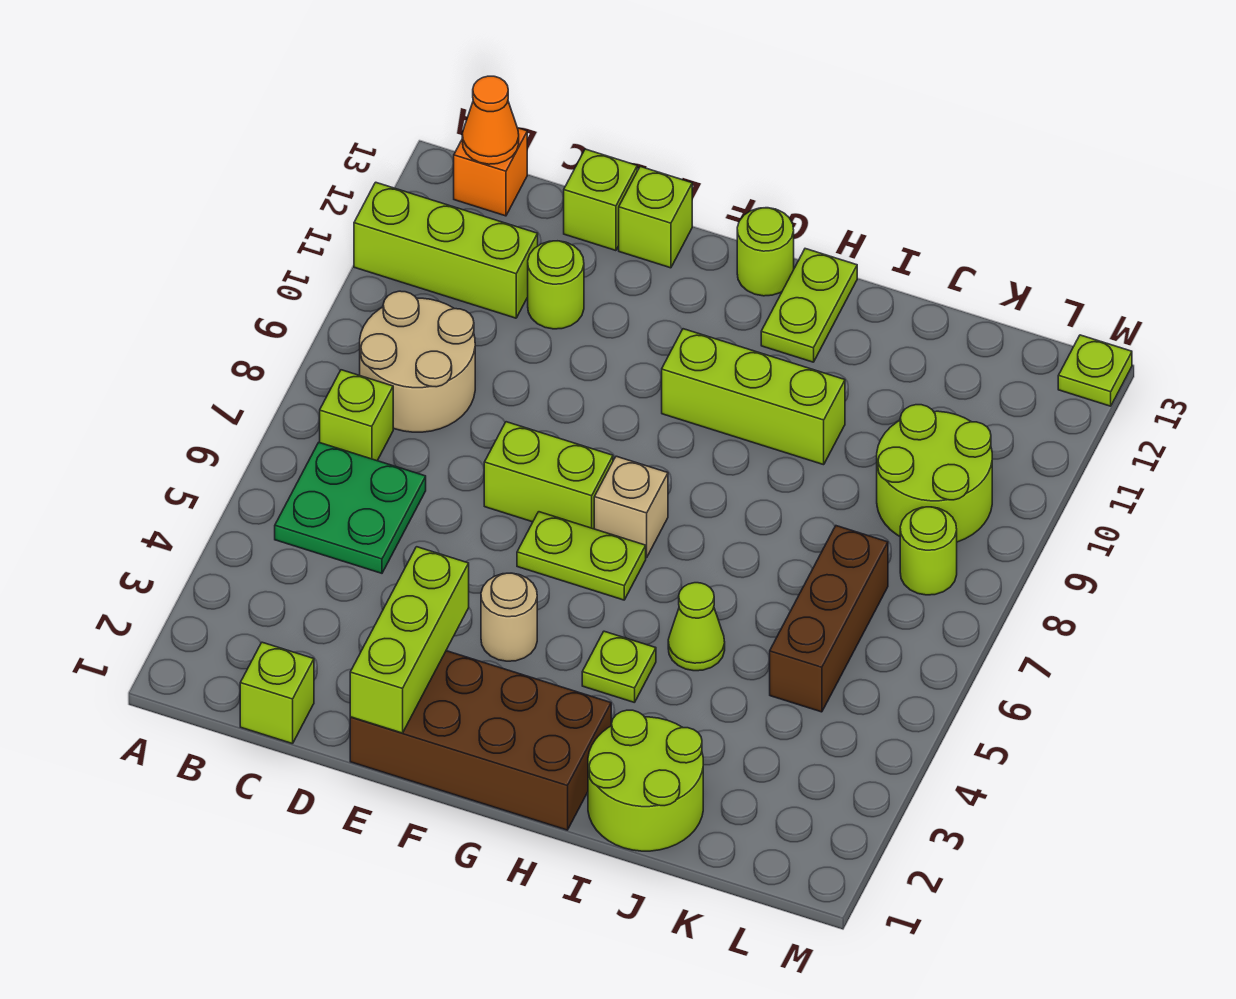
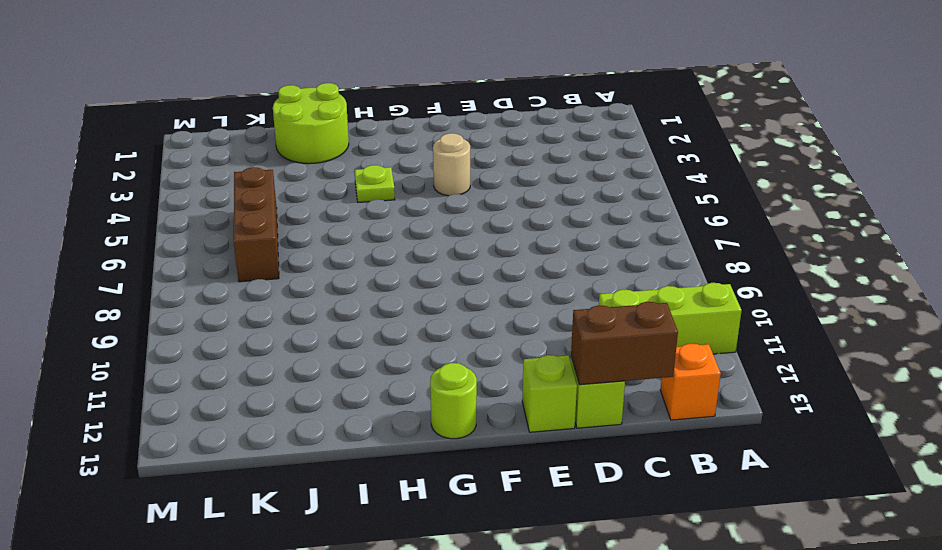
brown 1x2 brick [571,302,678,385] -> none
none -> green 2x2 plate [275,442,426,573]
none -> lime 1x1 brick [320,370,393,461]
none -> tan 2x2 round brick [360,291,475,432]

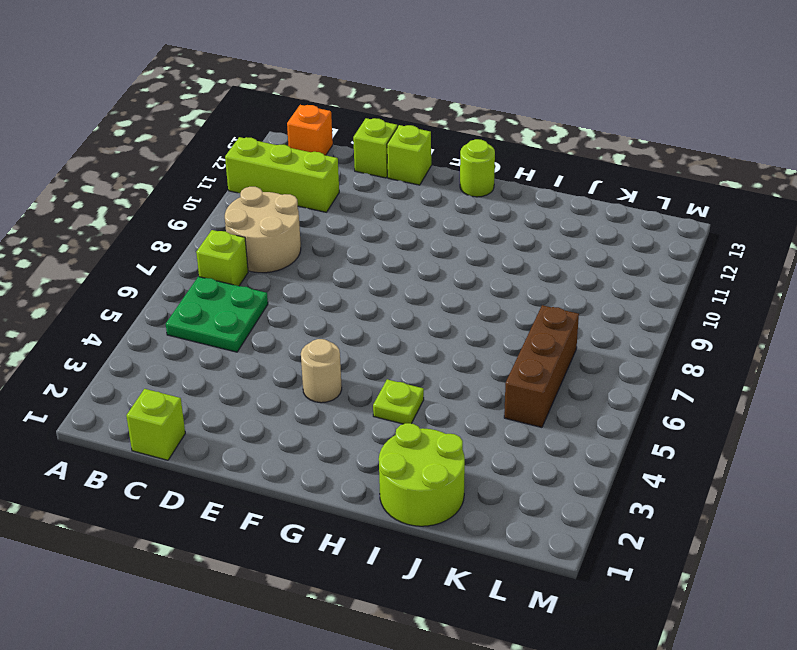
none -> lime 1x1 round brick [528,241,584,329]
none -> brown 2x4 brick [350,651,611,830]
none -> lime 1x2 brick [484,422,613,529]

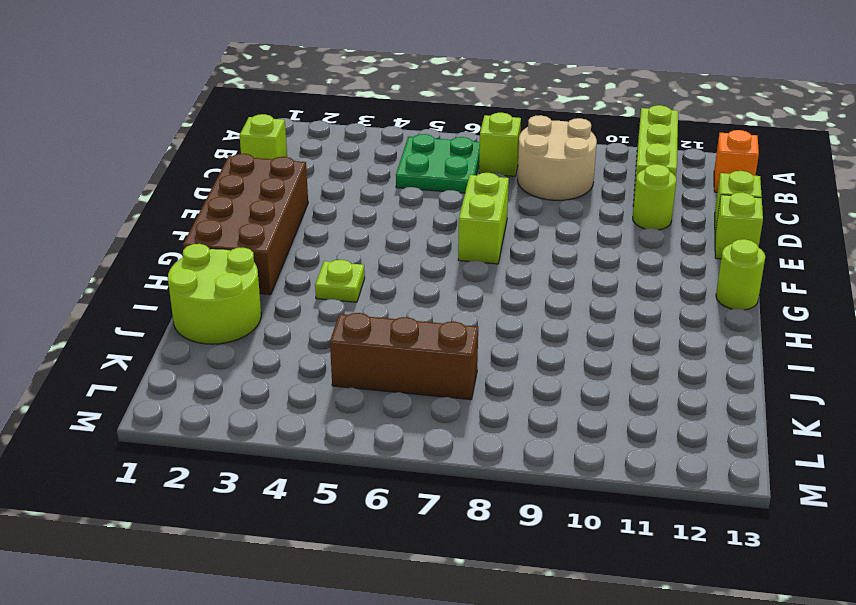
none -> tan 1x1 round brick [481,573,537,661]
none -> lime 1x2 plate [517,512,646,600]
none -> tan 1x1 brick [594,456,668,558]

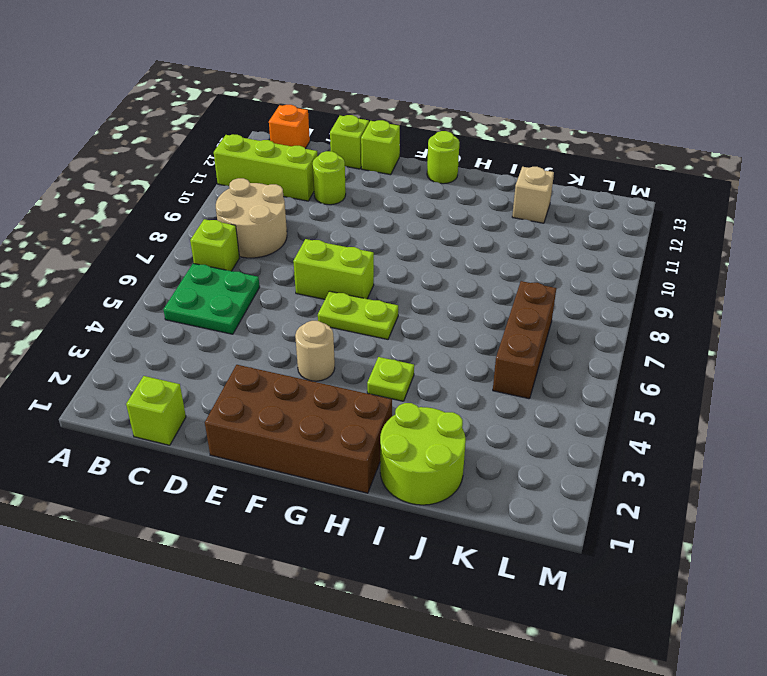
tan 1x1 brick [512,167,554,223] -> tan 1x1 brick moved to [594,456,668,558]
none -> lime 1x3 brick [662,329,845,465]
none -> lime 1x2 plate [761,249,857,362]
none -> lime 1x1 cone [668,583,725,671]

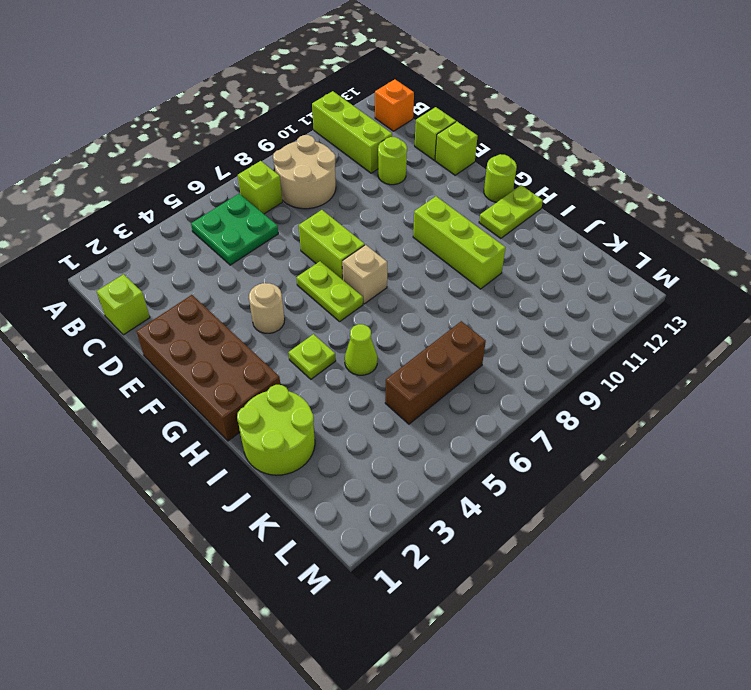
none -> lime 2x2 round brick [877,405,992,542]
none -> lime 1x1 round brick [900,507,957,595]
none -> lime 1x1 plate [1058,335,1132,406]

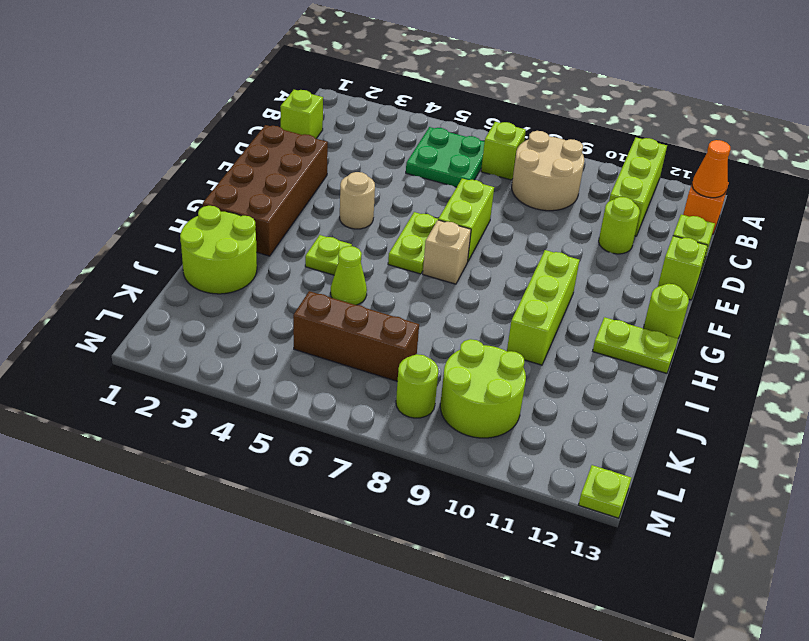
none -> lime 1x3 brick [350,547,469,733]

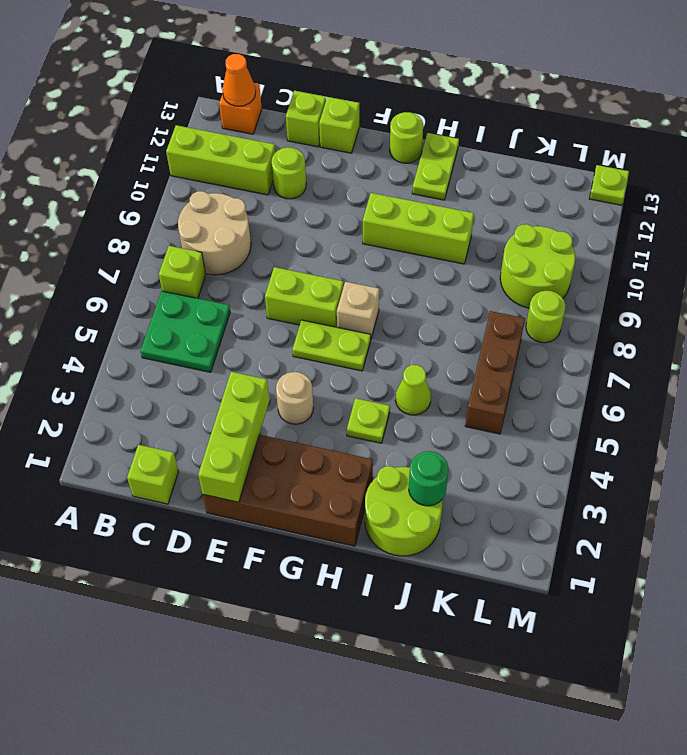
green 1x1 round brick [409,451,448,506] -> none

